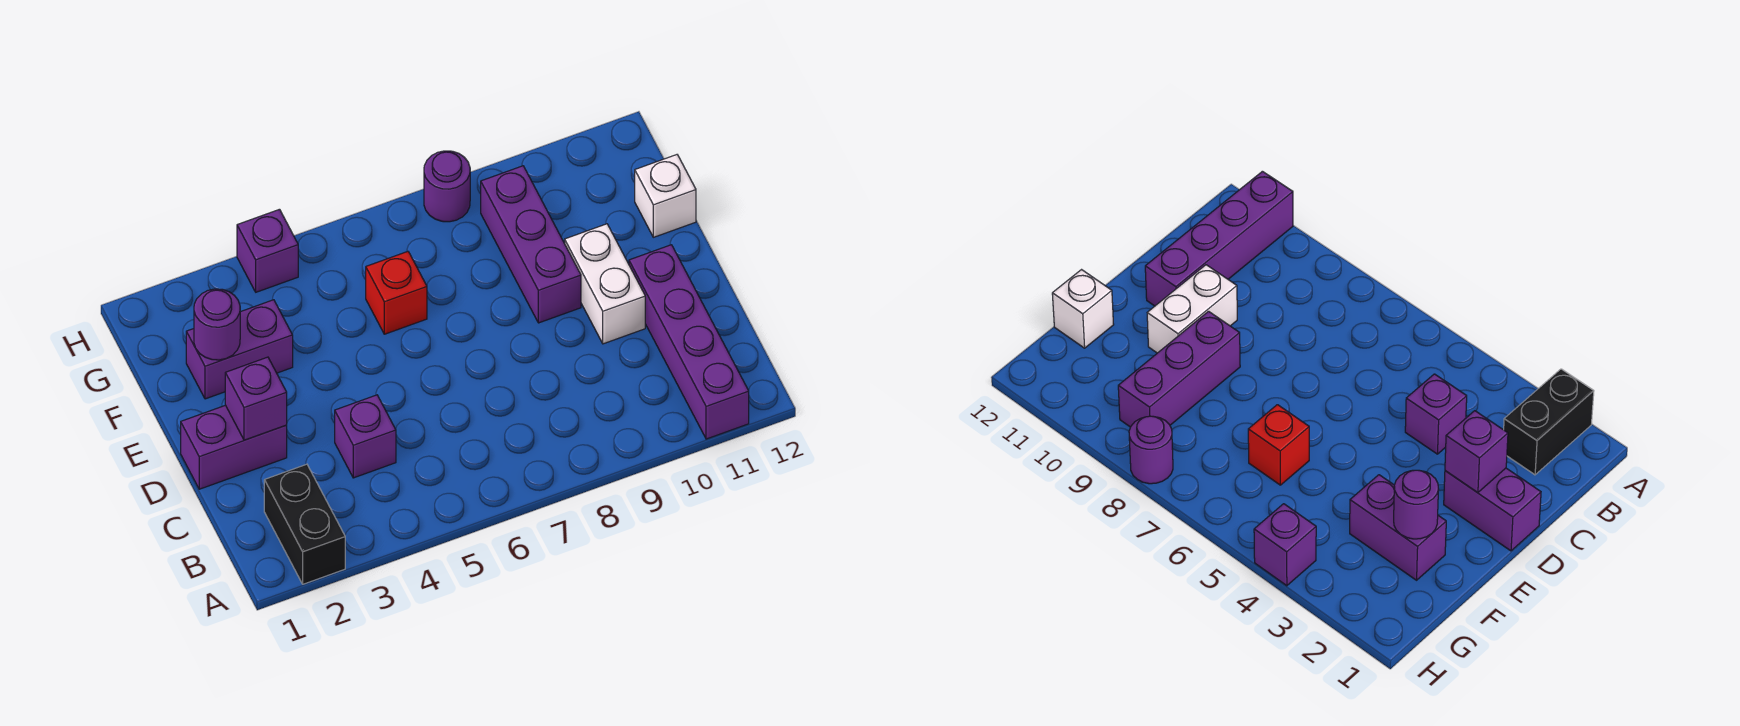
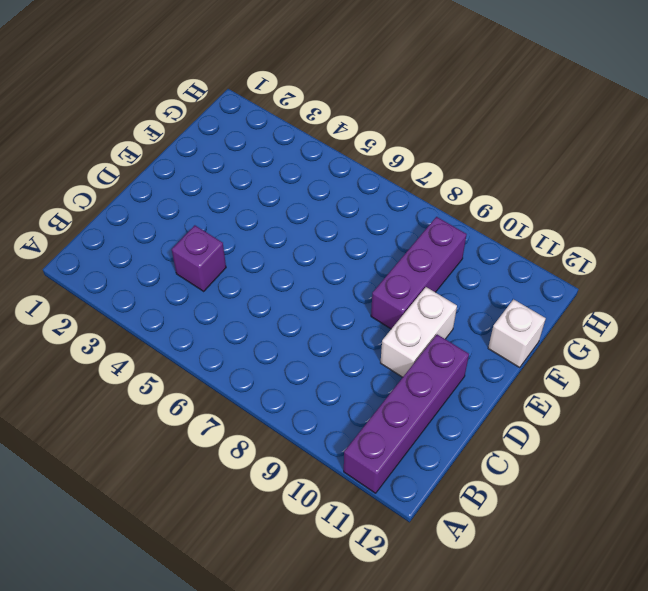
none -> black 1x2 brick [264,464,345,584]
none -> purple 1x2 brick [181,405,287,489]
none -> purple 1x2 brick [186,300,293,399]

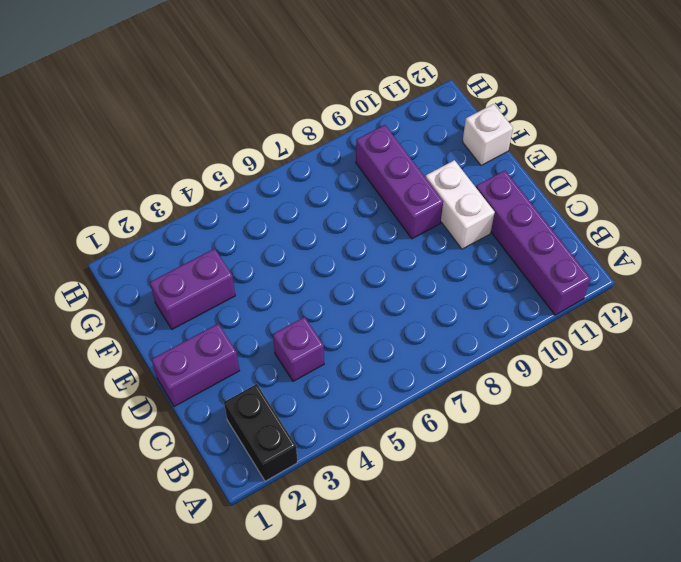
none -> red 1x1 brick [366,251,427,334]
none -> purple 1x1 brick [237,209,298,292]
none -> purple 1x1 round brick [424,151,470,222]

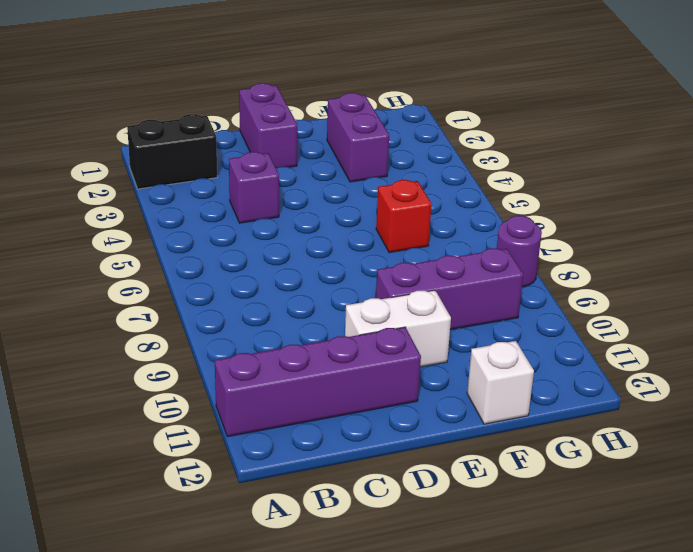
none -> purple 1x1 brick [237,209,298,292]
none -> purple 1x1 brick [225,357,287,440]
none -> purple 1x1 round brick [194,289,240,360]

